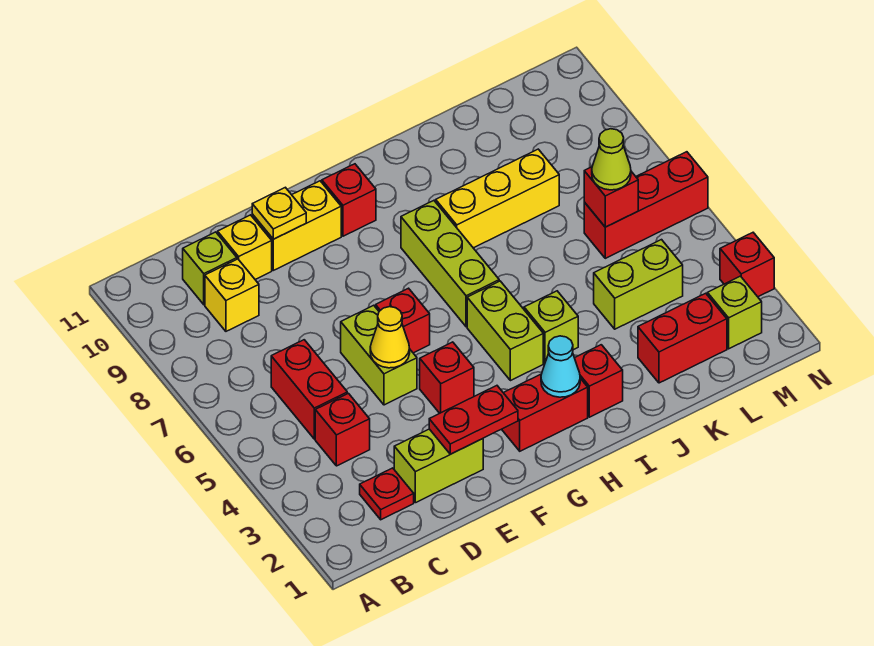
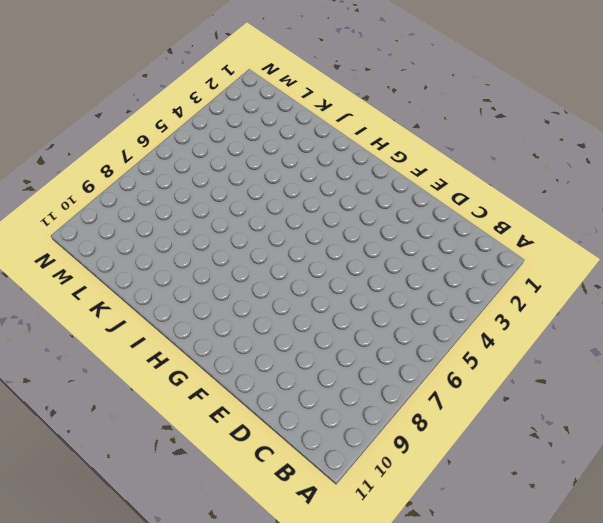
none -> red 1x1 plate [360,468,414,520]
none -> red 1x1 brick [315,393,370,466]
none -> red 1x2 brick [271,340,347,439]

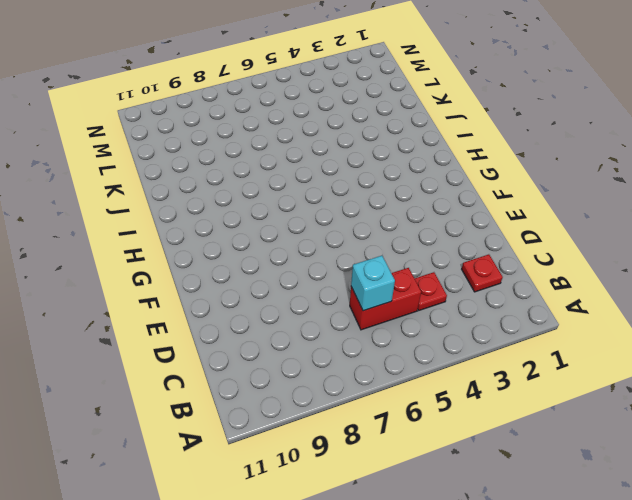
red 1x1 plate [415,272,447,310] -> red 1x1 brick [315,393,370,466]
cyan 1x1 brick [351,256,395,311] -> none
none -> yellow 1x1 brick [205,259,259,331]
none -> lime 1x1 brick [183,232,237,305]
none -> lime 1x2 brick [394,429,483,503]

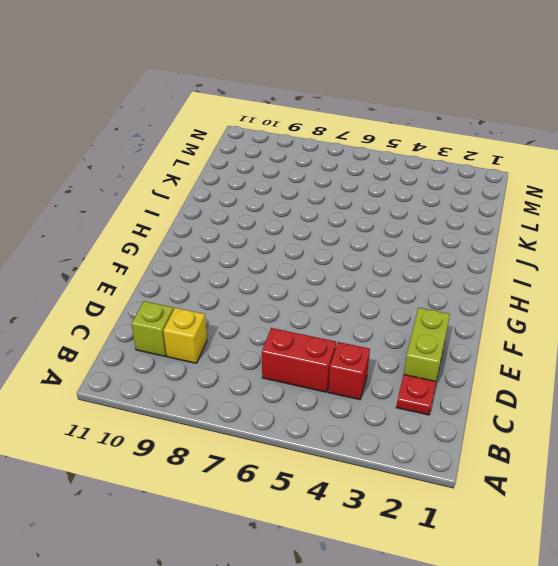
none -> yellow 1x1 brick [218,215,272,279]
none -> lime 1x2 brick [341,305,417,405]
none -> yellow 1x2 brick [252,181,341,270]

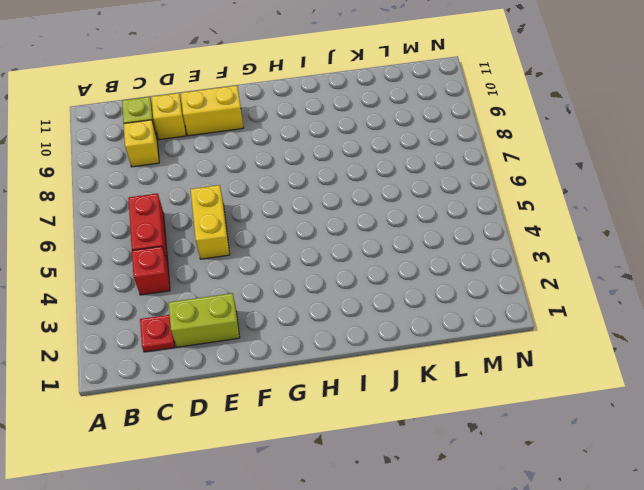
yellow 1x2 brick [191,185,230,259] -> lime 1x2 brick [341,305,417,405]
none -> red 1x1 brick [420,342,474,413]
none -> red 1x1 brick [376,288,430,353]
none -> red 1x2 brick [502,374,588,451]

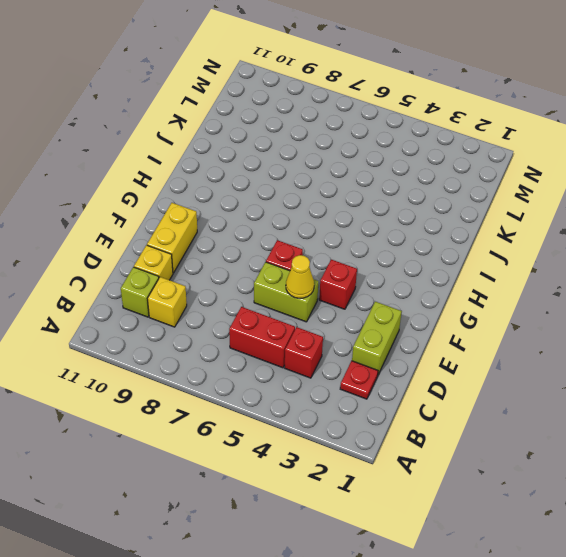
none -> red 1x2 brick [502,374,588,451]
none -> red 1x1 brick [322,164,376,236]
none -> lime 1x2 brick [467,281,543,381]

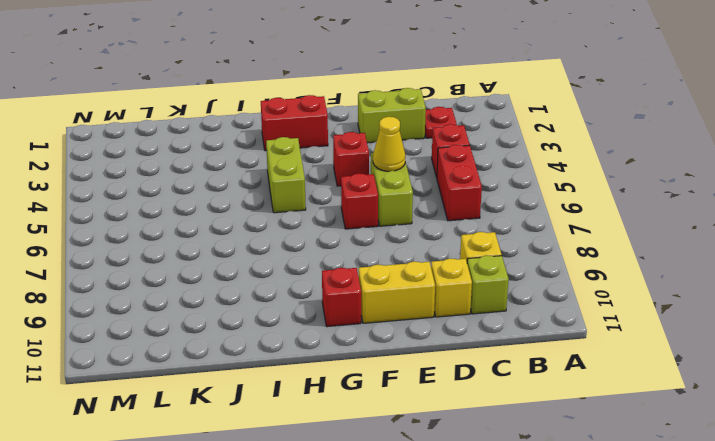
none -> lime 1x3 brick [401,201,499,327]
none -> red 1x1 brick [575,345,623,417]
none -> lime 1x1 brick [524,291,578,363]

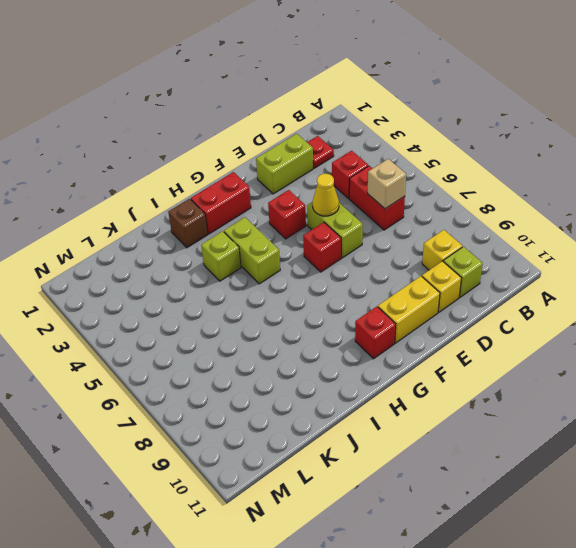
tan 1x1 brick [368,159,406,209] -> none
brown 1x1 brick [168,199,208,248] -> red 1x1 brick [575,345,623,417]
none -> lime 1x3 brick [401,201,499,327]
none -> yellow 1x3 brick [436,149,559,248]
none -> red 1x2 brick [638,293,727,383]

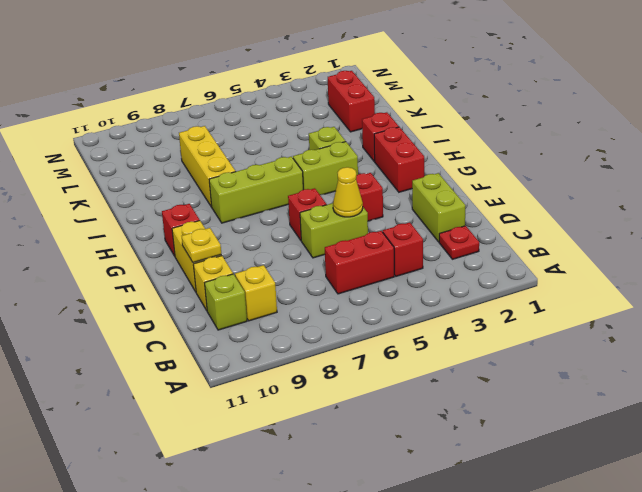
none -> lime 1x2 brick [594,240,683,329]
none -> red 1x3 brick [584,152,708,258]
none -> lime 1x1 brick [707,276,762,349]

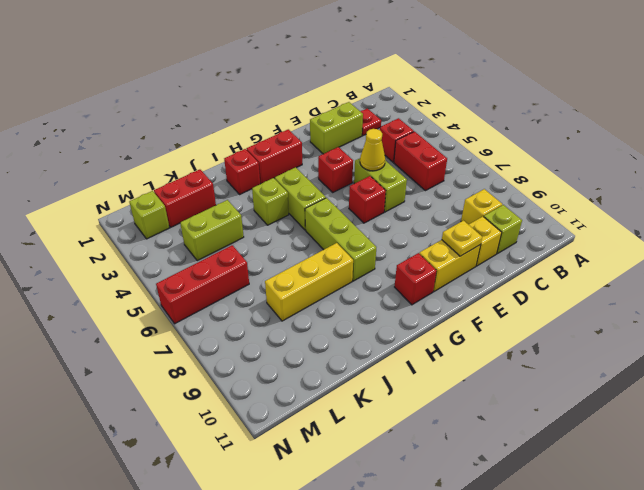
none -> red 1x1 brick [720,233,774,297]
none -> red 1x2 plate [429,386,518,454]
none -> cyan 1x1 cone [541,336,580,397]

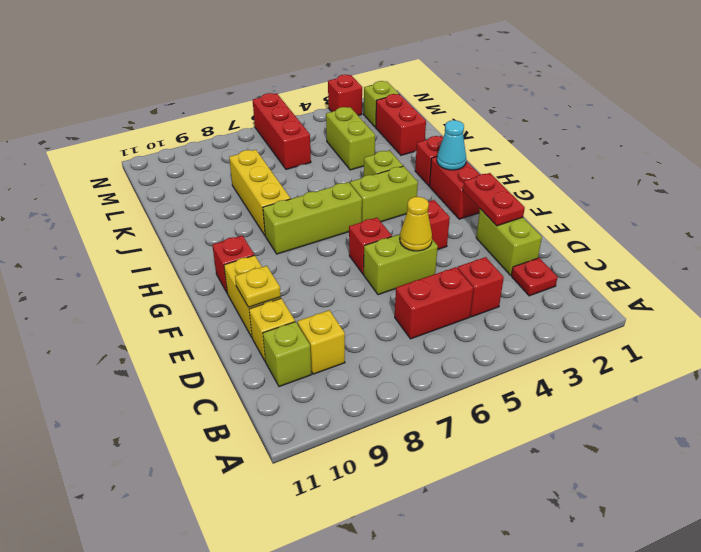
none -> red 1x1 brick [584,167,638,227]
none -> lime 1x1 cone [592,129,631,190]

